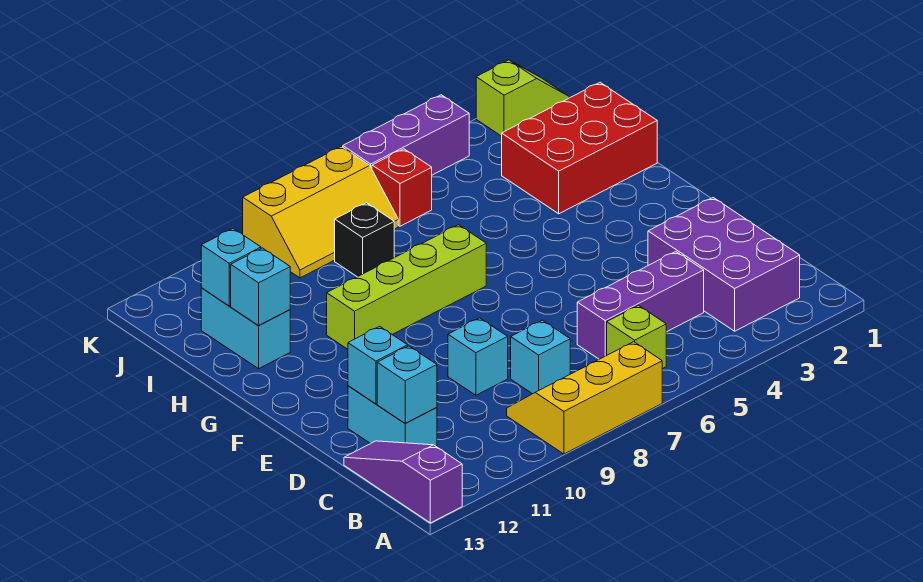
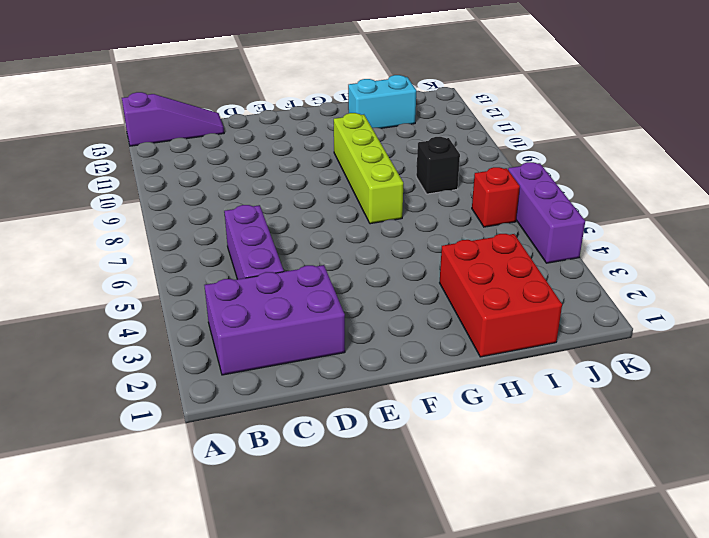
none -> yellow 2x3 slope [507,342,662,454]
none -> lime 1x1 brick [607,305,666,369]
none -> cyan 1x1 brick [511,320,570,394]

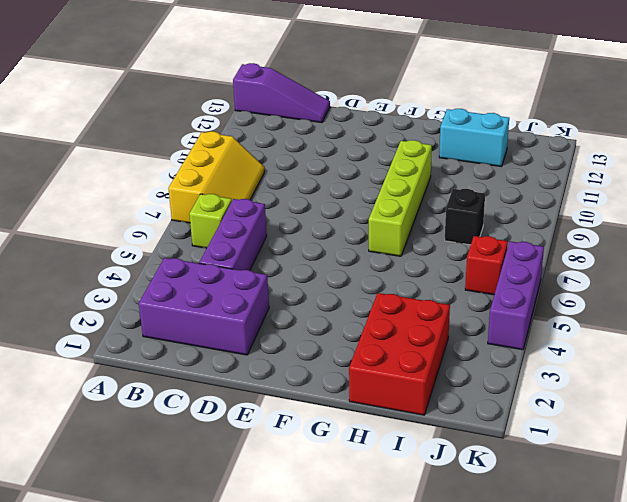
none -> cyan 1x1 brick [511,320,570,394]
none -> cyan 1x2 brick [348,386,437,447]
none -> cyan 1x1 brick [448,318,508,395]

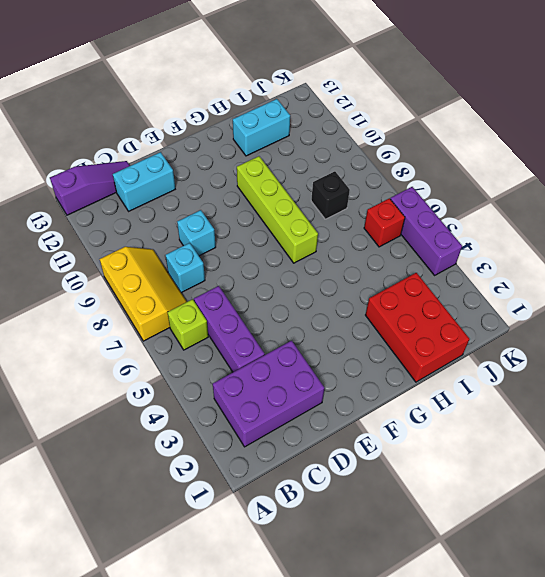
none -> yellow 2x3 slope [243,147,398,278]
none -> lime 1x2 slope [476,60,569,136]
none -> cyan 1x1 brick [377,346,437,423]

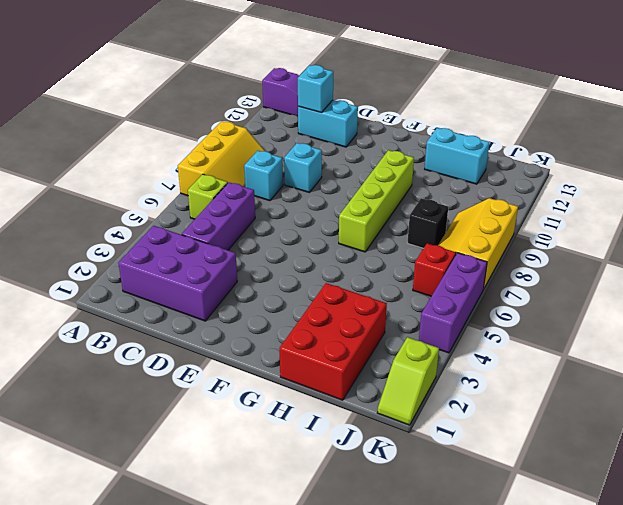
none -> cyan 1x1 brick [348,326,408,404]
none -> cyan 1x1 brick [231,248,290,325]
none -> cyan 1x1 brick [201,229,261,306]

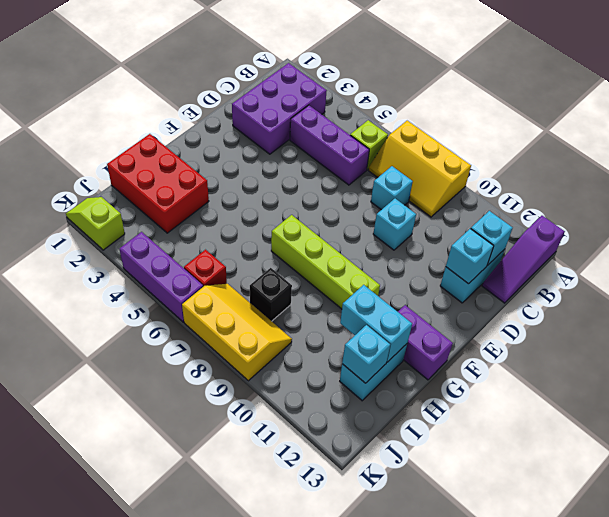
purple 1x2 brick [398,305,453,380] -> none
cyan 1x2 brick [340,285,412,362] -> cyan 1x1 brick [231,248,290,325]

